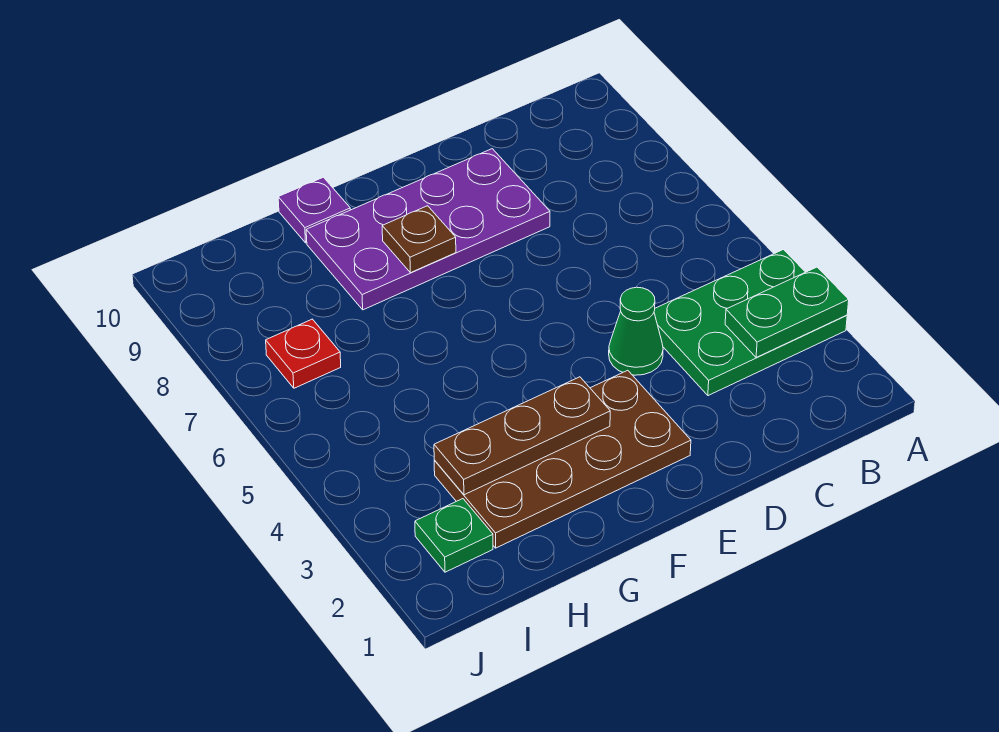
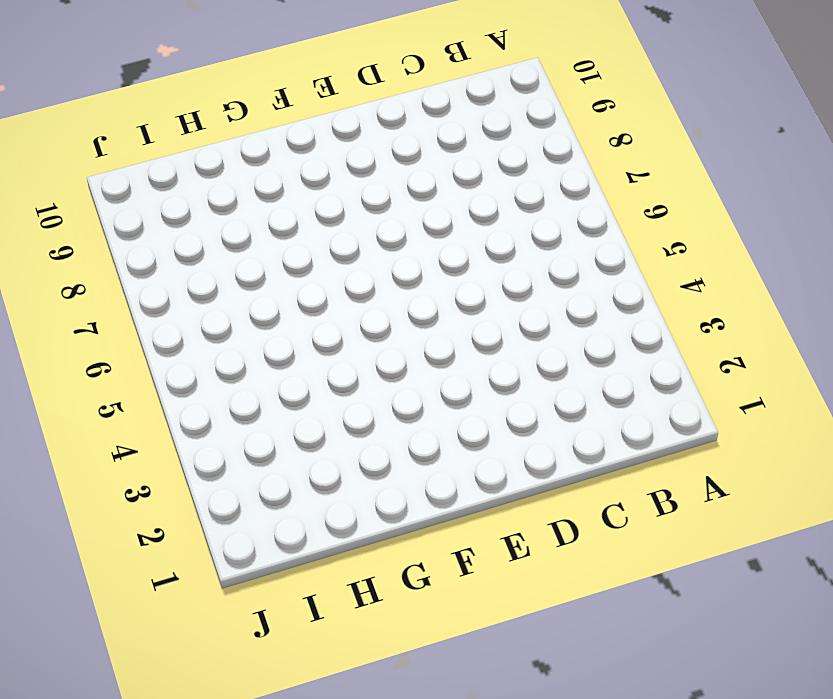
none -> green 2x3 plate [654,250,847,396]
none -> green 1x1 cone [609,287,663,375]

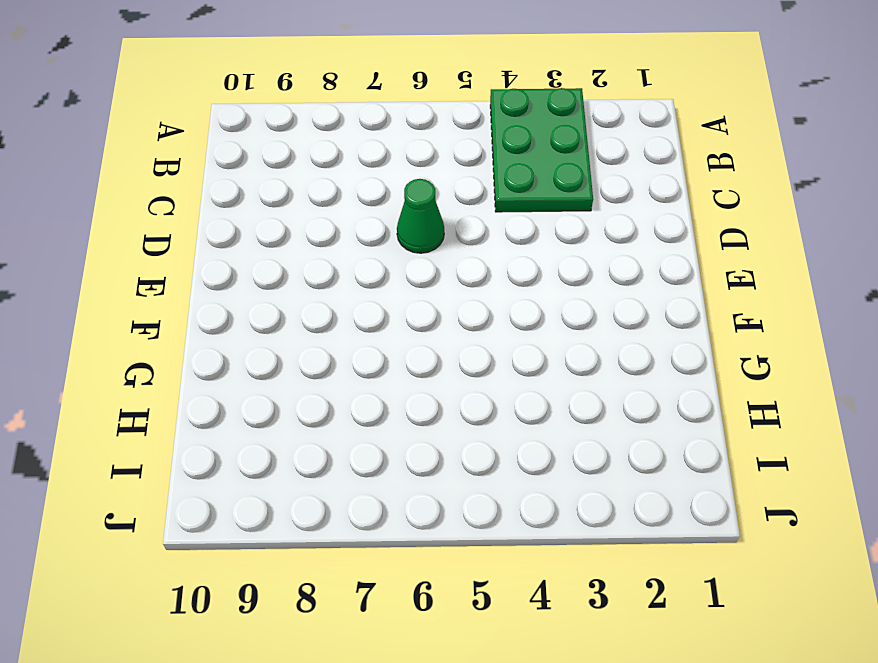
green 1x1 cone [397,179,444,253] -> green 1x1 cone moved to [609,287,663,375]
none -> purple 2x4 plate [306,149,550,310]
none -> brown 2x4 plate [434,370,691,548]

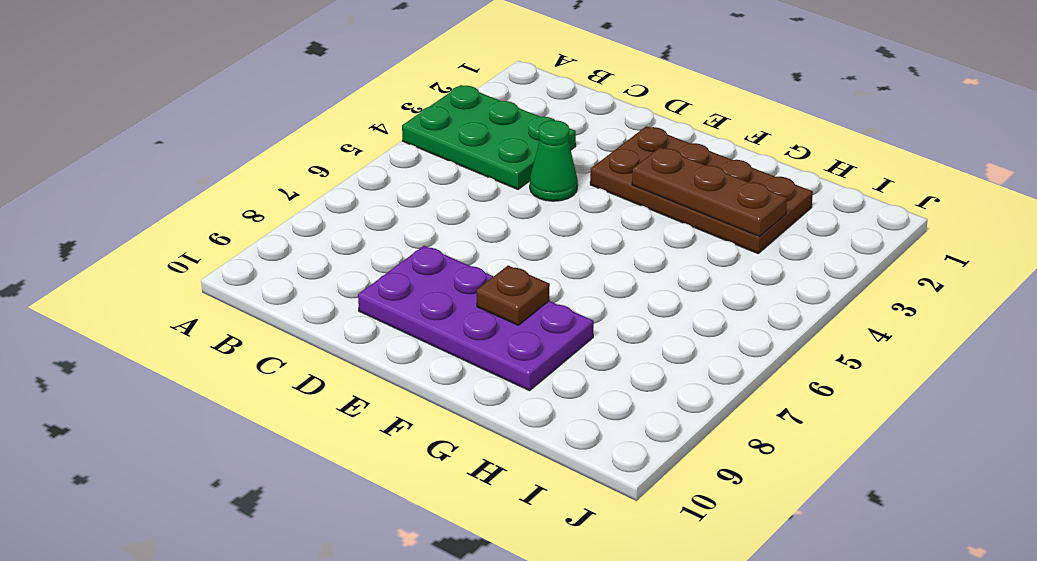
none -> purple 1x1 plate [278,177,350,243]
none -> green 1x1 plate [415,499,493,572]

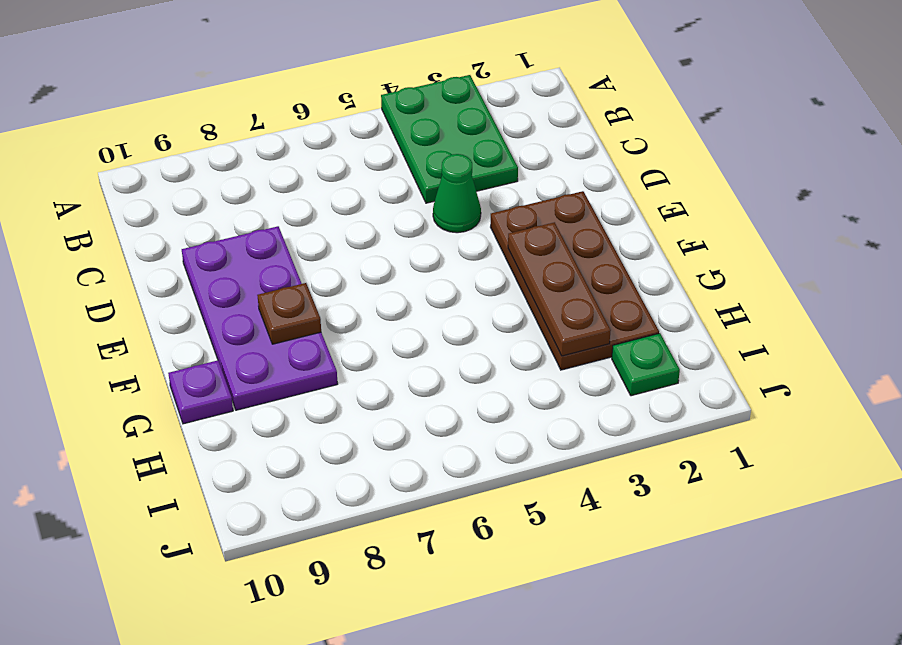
none -> red 1x1 plate [266,319,341,388]
none -> green 1x2 plate [725,267,849,358]

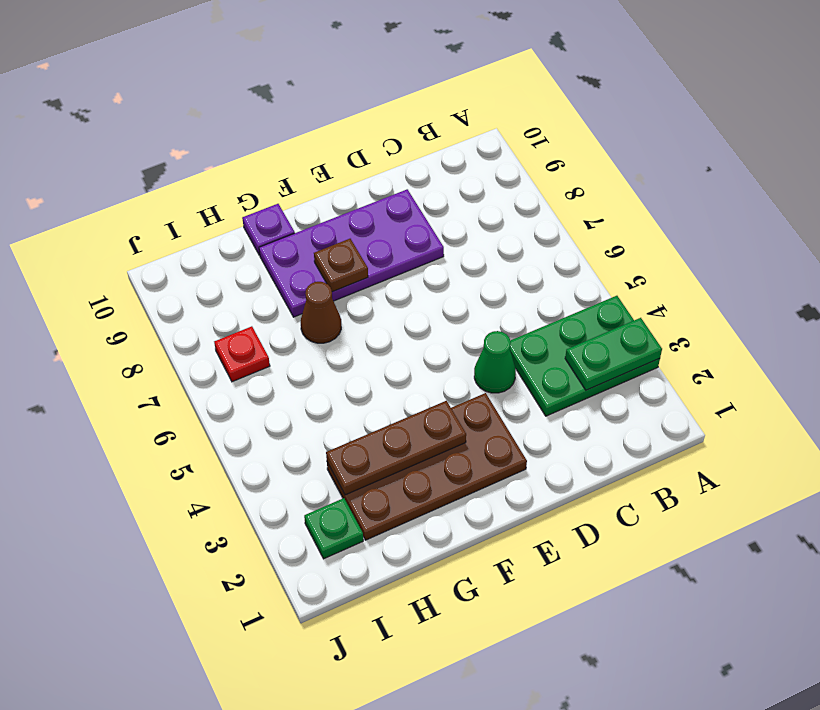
brown 1x1 cone [301,282,341,343] -> none

